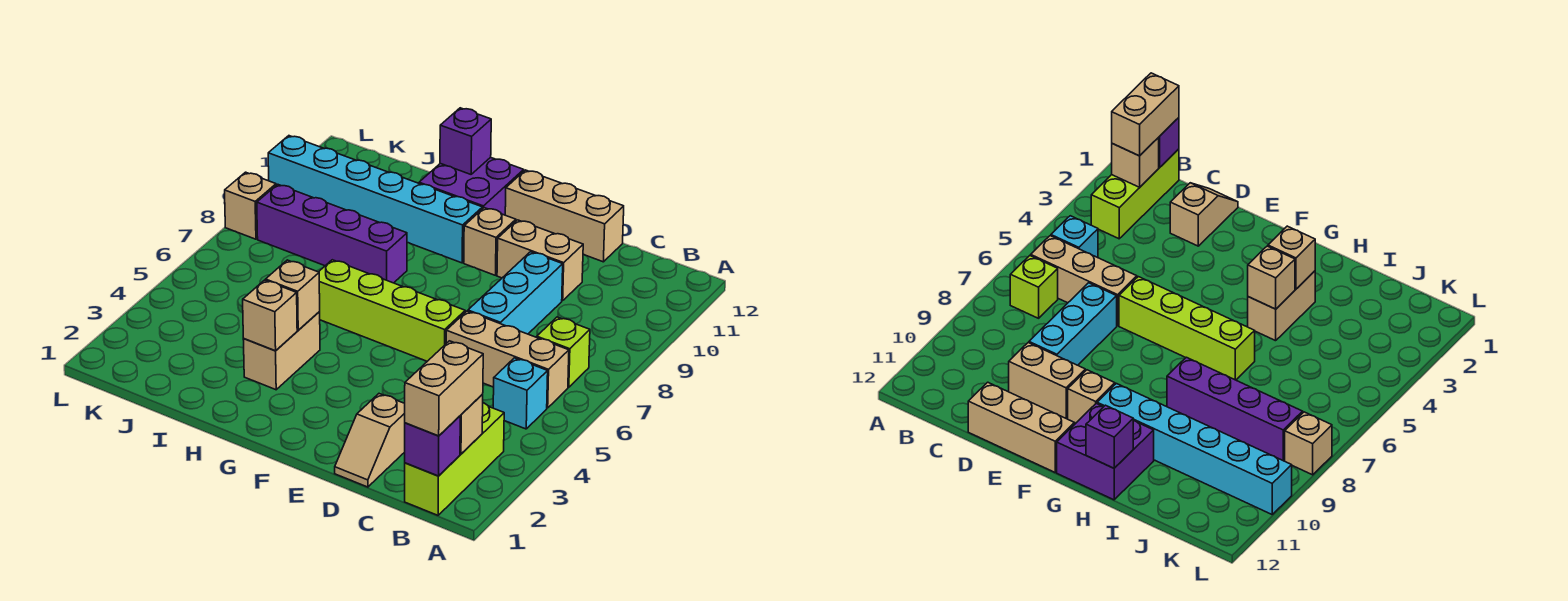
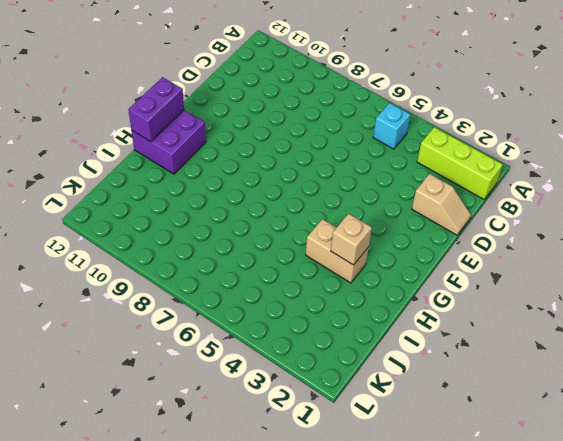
purple 1x2 brick [128,77,184,142] -> purple 1x1 brick [440,108,491,174]
none -> tan 1x3 brick [446,311,569,408]
none -> lime 1x1 brick [537,317,590,387]
none -> cyan 1x3 brick [468,252,563,334]

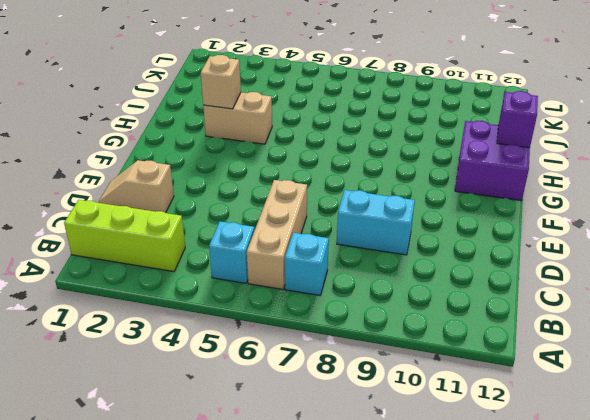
cyan 1x1 brick [285,233,329,295] -> lime 1x1 brick [537,317,590,387]
cyan 1x2 brick [337,190,415,255] -> cyan 1x3 brick [468,252,563,334]
none -> tan 1x2 brick [497,220,583,301]
none -> tan 1x3 brick [505,170,624,262]
none -> lime 1x4 brick [319,260,465,361]

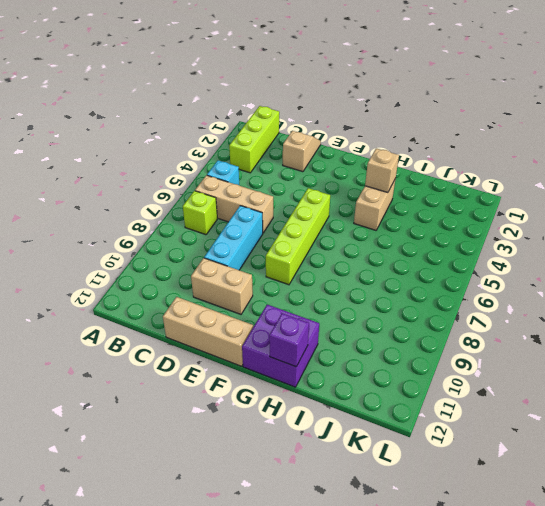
lime 1x4 brick [266,188,330,285] -> lime 1x4 brick turned to [319,260,465,361]
none -> tan 1x1 brick [464,208,516,275]
none -> cyan 1x6 brick [268,136,483,263]
none -> purple 1x4 brick [257,184,407,283]

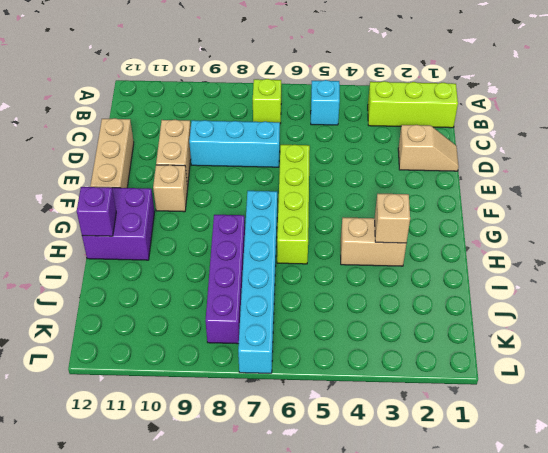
cyan 1x6 brick [238,191,277,373] -> cyan 1x6 brick moved to [268,136,483,263]
none -> tan 1x3 brick [446,311,569,408]
none -> tan 1x1 brick [225,172,276,239]
none -> purple 1x1 brick [405,416,460,476]

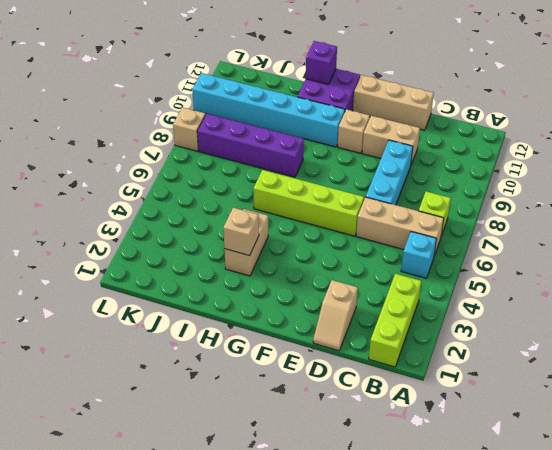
none -> purple 1x1 brick [405,416,460,476]
none -> tan 1x1 brick [460,394,483,454]
none -> tan 1x1 brick [266,260,320,330]

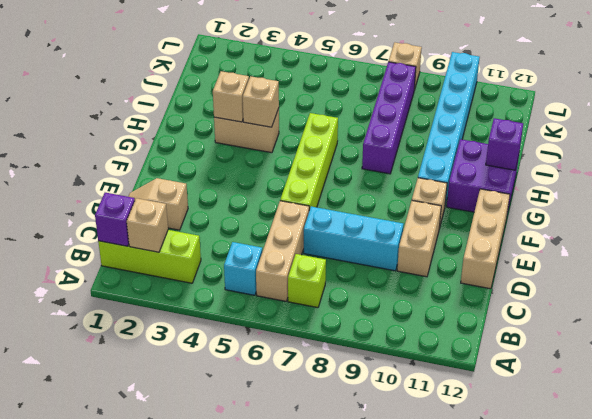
none -> tan 1x2 brick [405,341,483,436]

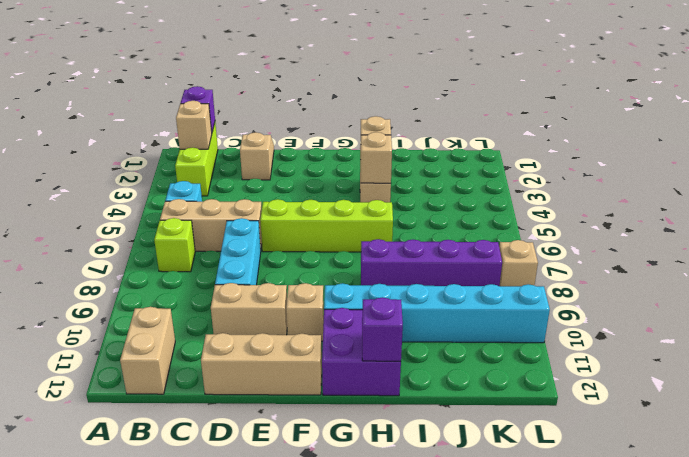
tan 1x2 brick [120,307,175,394] -> tan 1x2 brick moved to [405,341,483,436]

